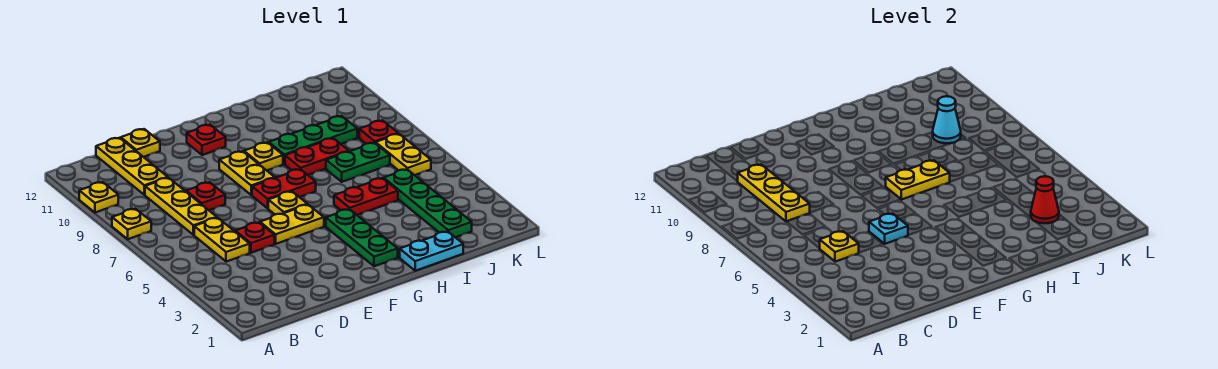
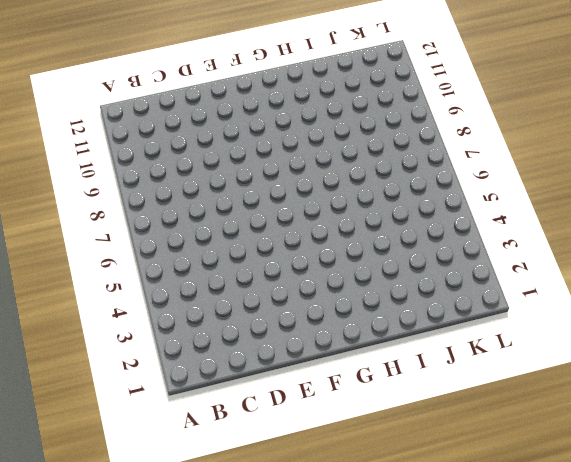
none -> yellow 1x1 plate [112,209,151,239]
none -> yellow 1x1 plate [79,182,118,213]
none -> yellow 1x2 plate [194,218,250,262]

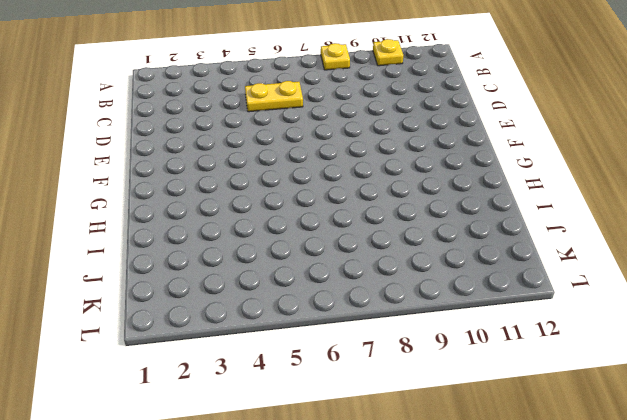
none -> yellow 1x3 plate [145,178,217,235]
none -> yellow 1x3 plate [96,138,168,195]
none -> red 1x1 plate [235,222,274,253]

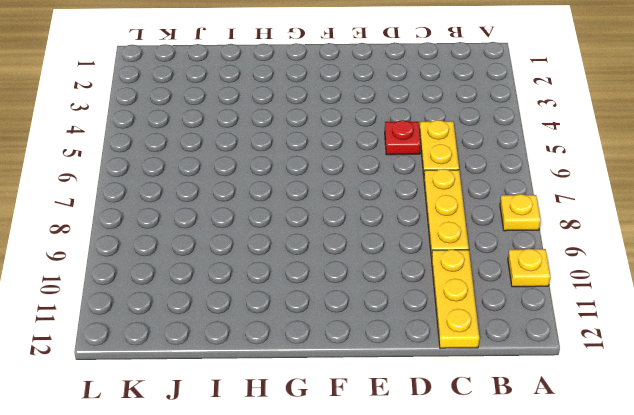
none -> red 1x1 plate [186,182,225,210]
none -> yellow 1x1 plate [121,129,160,157]
none -> yellow 1x2 plate [260,205,324,244]

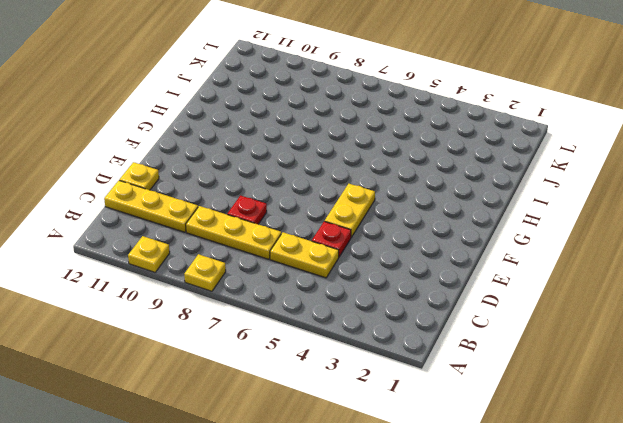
none -> yellow 1x1 plate [268,191,307,214]
none -> red 1x2 plate [252,169,316,208]
none -> yellow 1x2 plate [219,151,275,195]

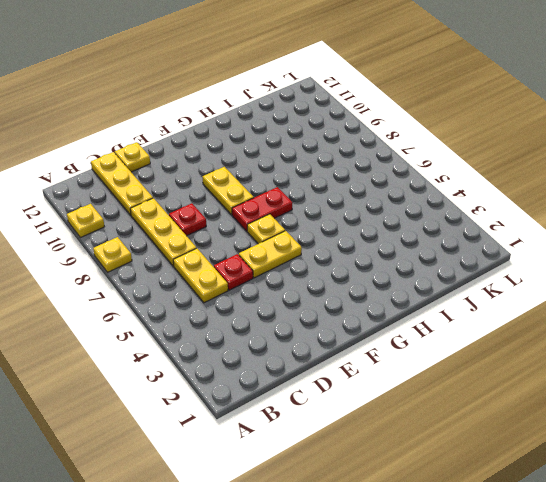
none -> red 1x1 plate [187,125,226,155]
none -> green 1x3 plate [326,209,398,266]
none -> yellow 1x1 plate [244,142,283,170]

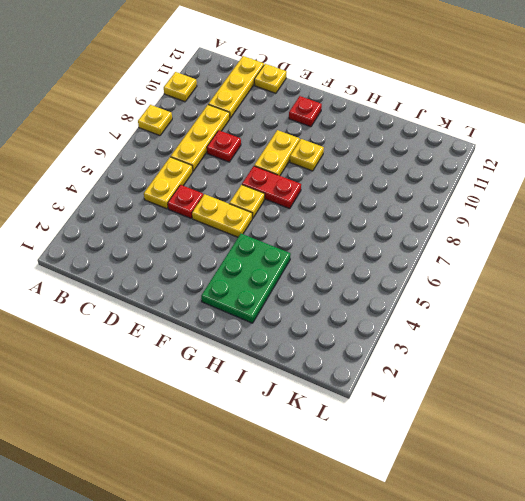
green 2x3 plate [201,234,291,323] -> green 1x3 plate [326,209,398,266]
none -> cyan 1x2 plate [400,231,463,271]
none -> red 1x2 plate [334,178,398,215]
none -> red 1x2 plate [285,138,349,175]

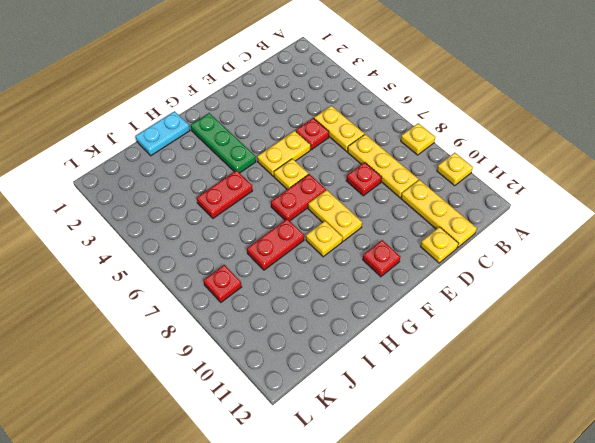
none -> green 1x3 plate [269,116,357,164]
none -> green 1x2 plate [326,143,390,182]
none -> green 1x4 plate [384,169,472,237]

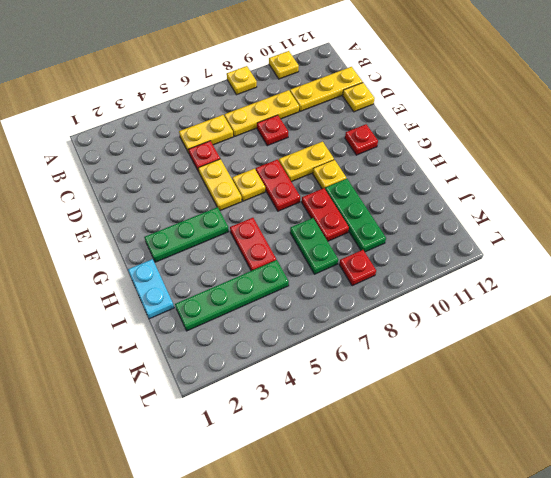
none -> yellow 1x2 plate [376,134,431,175]
none -> yellow 1x1 plate [819,231,859,262]
none -> yellow 1x3 plate [737,164,810,222]

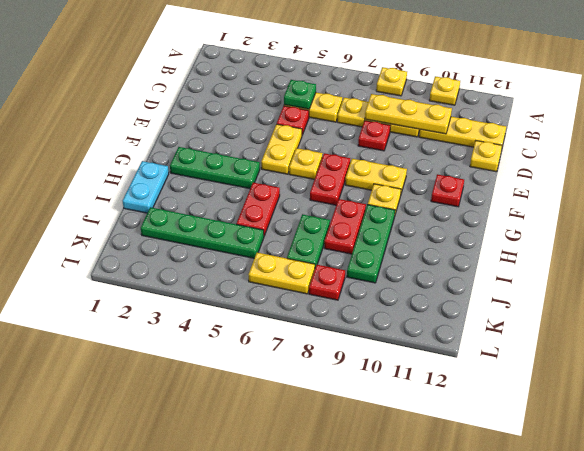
green 1x1 plate [284,80,316,109] -> yellow 1x1 plate [819,231,859,262]
none -> cyan 1x1 plate [869,213,908,244]
none -> yellow 1x2 plate [886,160,950,200]
none -> red 1x1 cone [1031,176,1059,223]

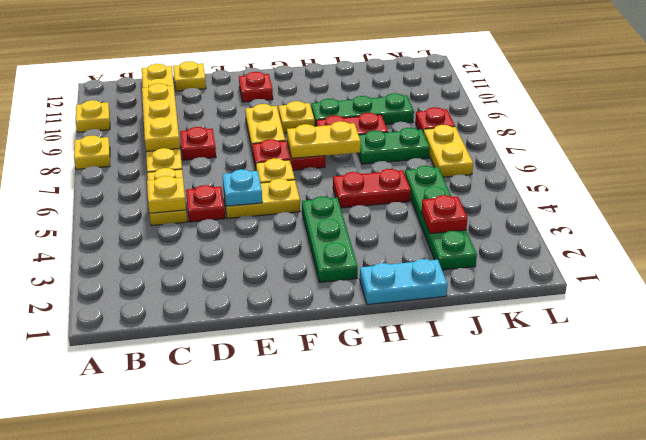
red 1x1 plate [421,195,468,234] -> red 1x1 cone [1031,176,1059,223]
none -> cyan 1x1 cone [933,96,961,143]

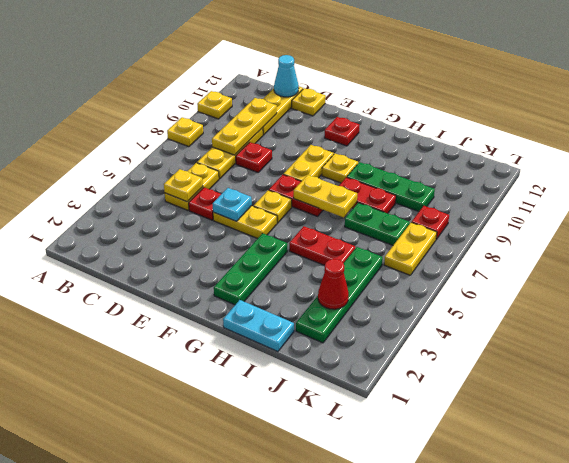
cyan 1x1 cone [274,55,299,97] -> cyan 1x1 cone moved to [933,96,961,143]

